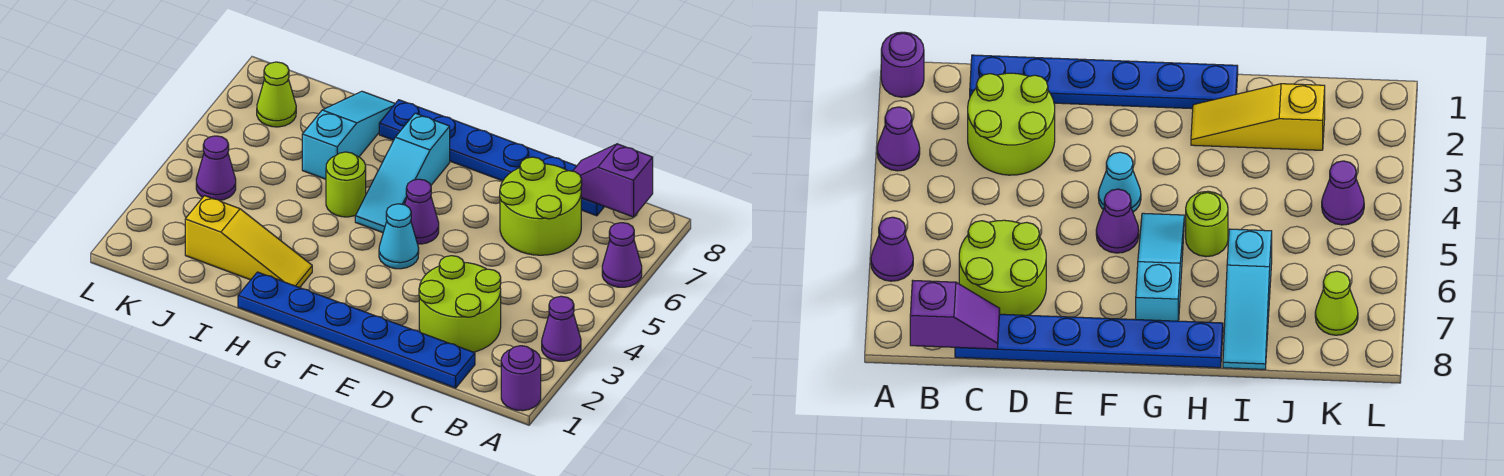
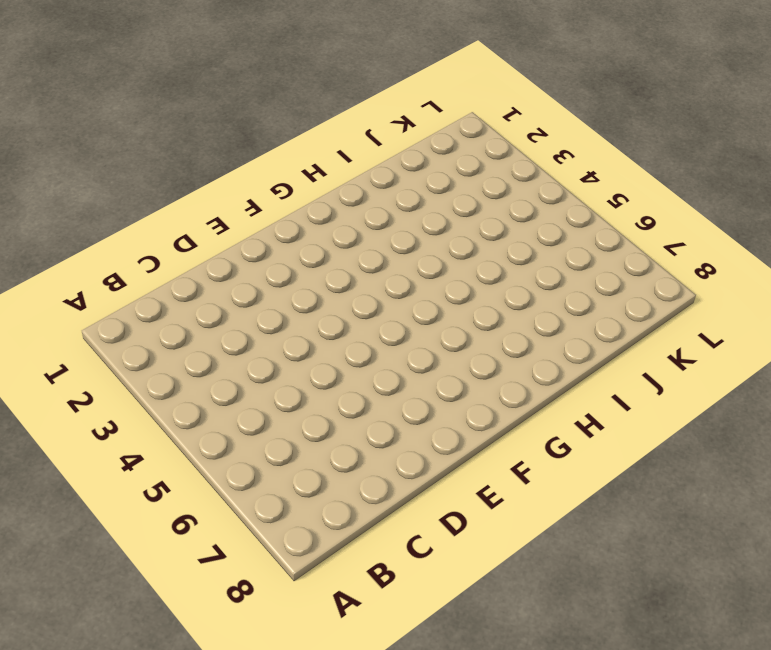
none -> purple 1x1 round brick [501,346,541,411]
none -> purple 1x1 cone [542,296,581,361]
none -> purple 1x1 cone [602,223,642,287]

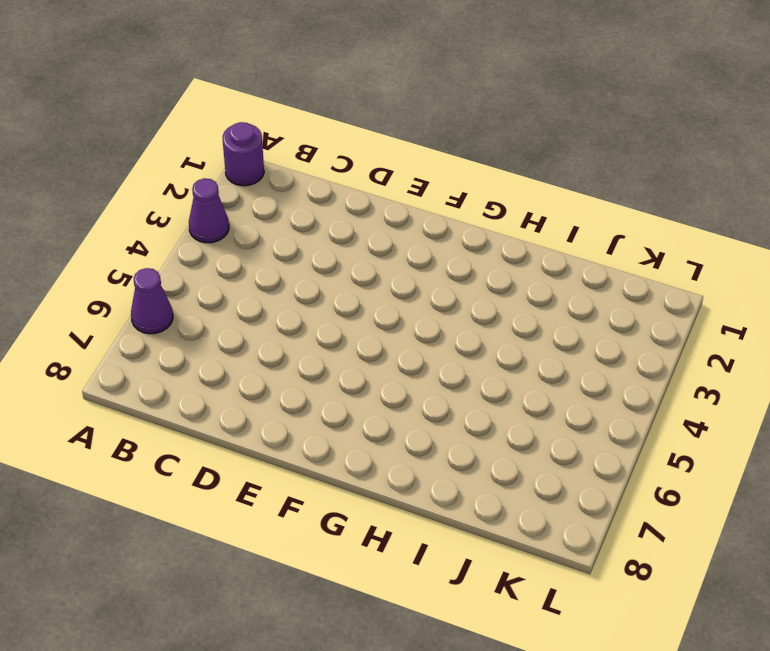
none -> blue 1x6 plate [238,272,475,388]
none -> lime 2x2 round brick [419,256,501,352]
none -> lime 2x2 round brick [500,157,582,255]

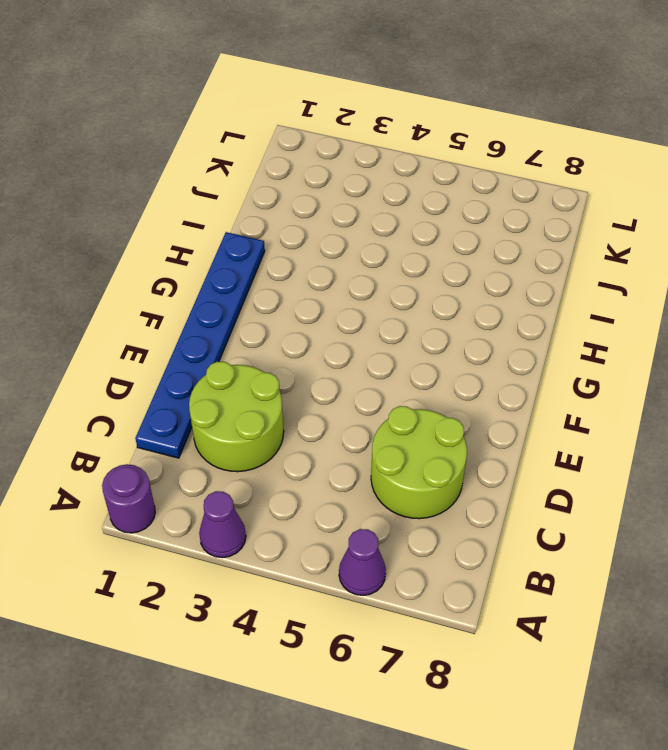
none -> blue 1x6 plate [379,100,605,216]
none -> cyan 1x1 cone [379,204,419,269]
none -> purple 1x1 cone [405,179,439,244]

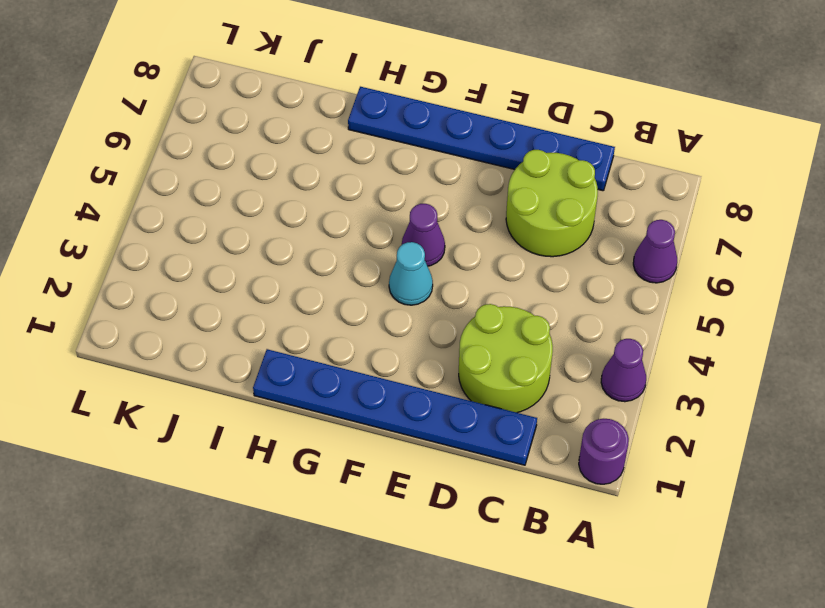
none -> cyan 1x3 slope [355,113,450,233]
none -> yellow 1x3 slope [185,196,312,288]
none -> lime 1x1 round brick [326,152,366,217]

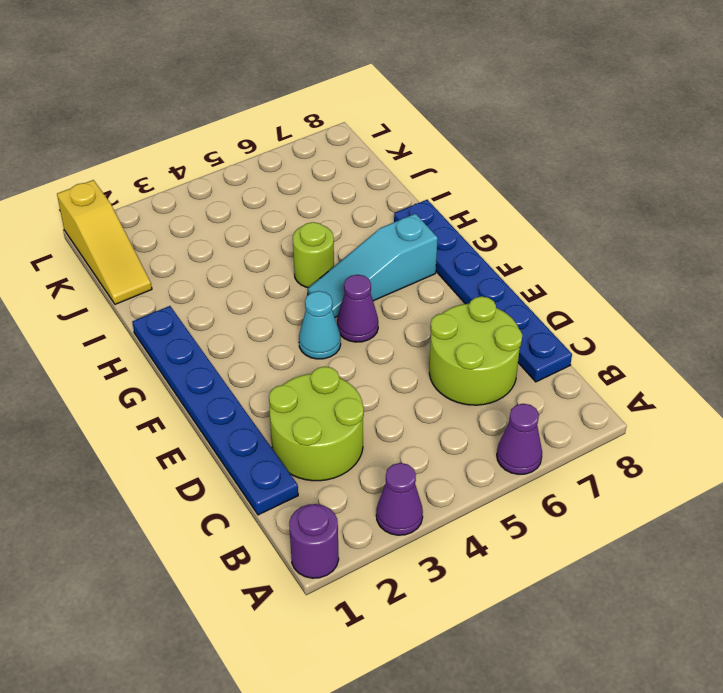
yellow 1x3 slope [57,180,152,304] -> yellow 1x3 slope moved to [185,196,312,288]
none -> cyan 1x3 slope [302,91,395,179]
none -> purple 1x1 cone [196,136,236,201]
none -> lime 1x1 cone [257,62,296,127]

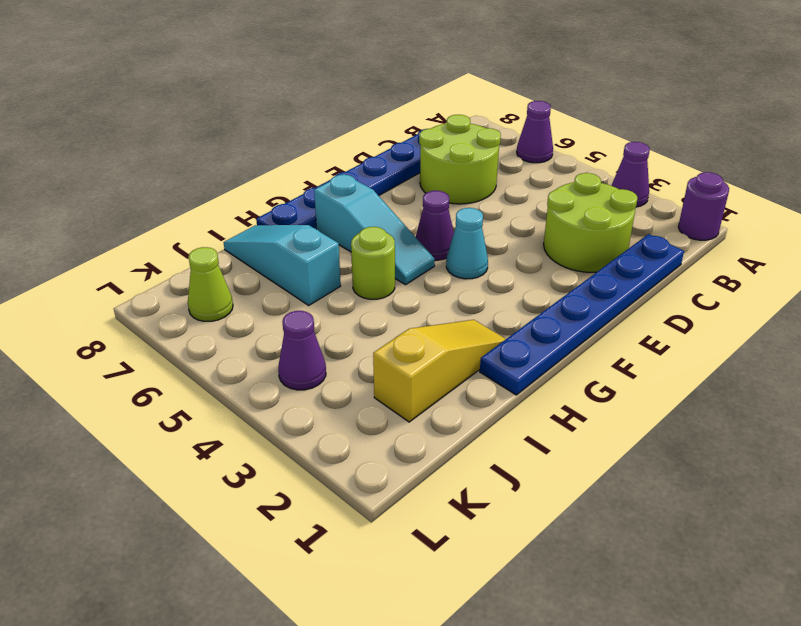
none -> purple 1x2 slope [573,144,653,217]

